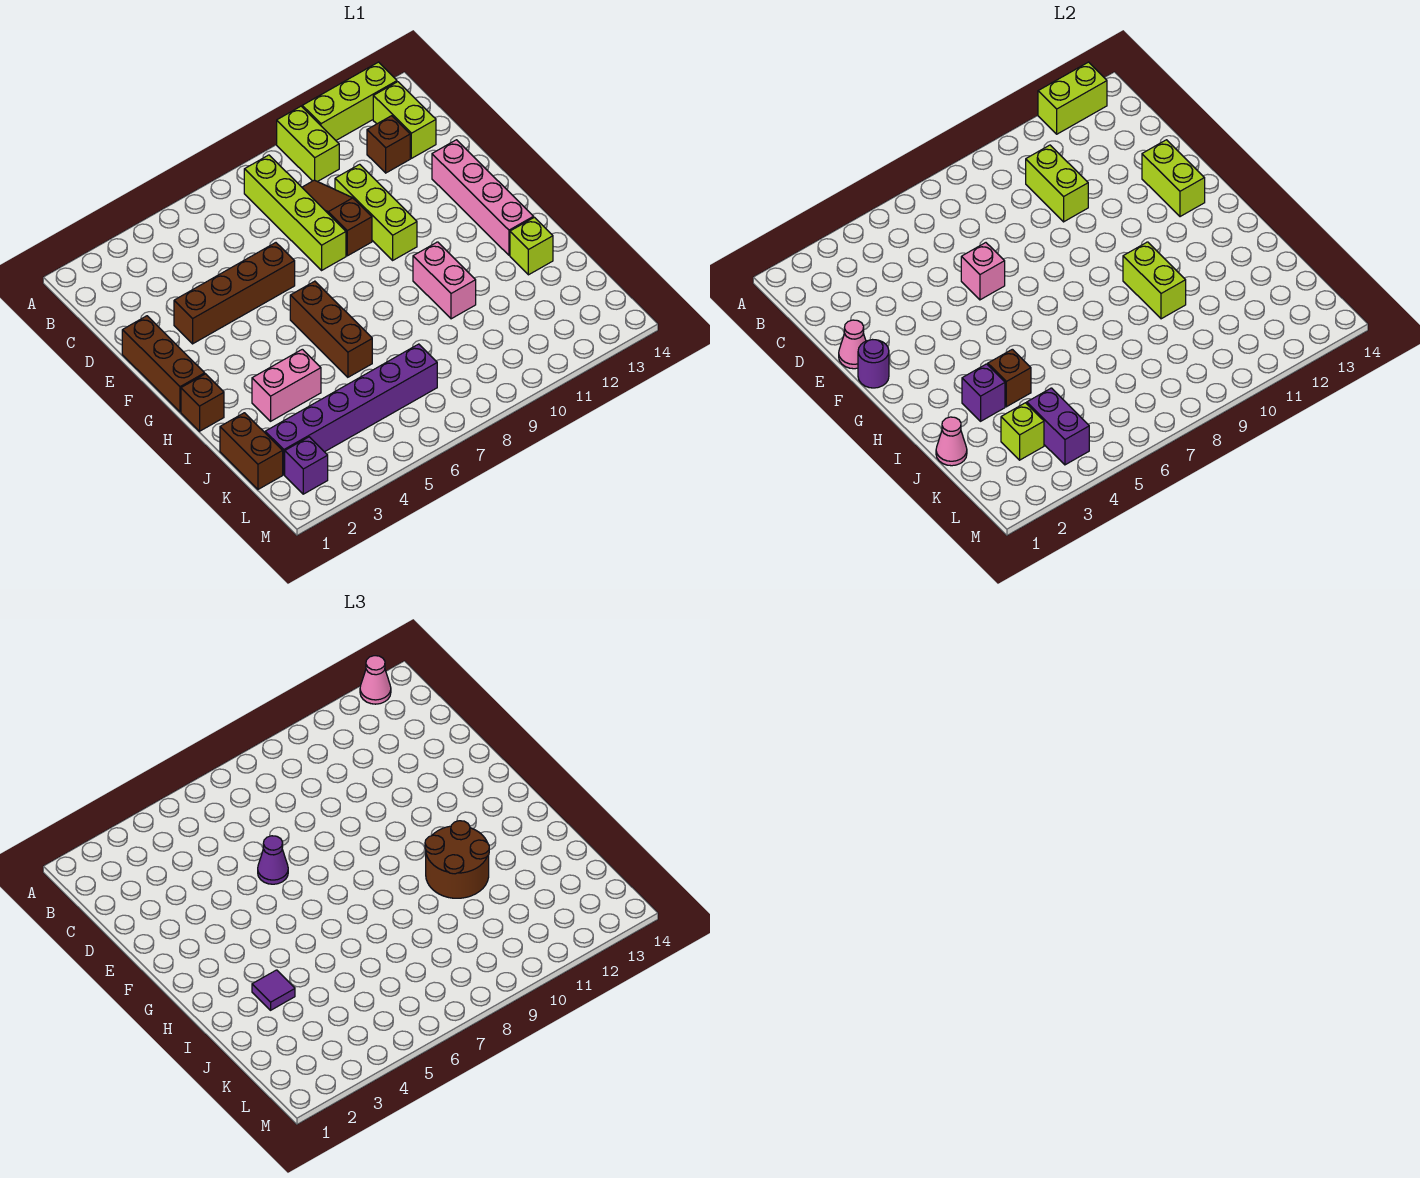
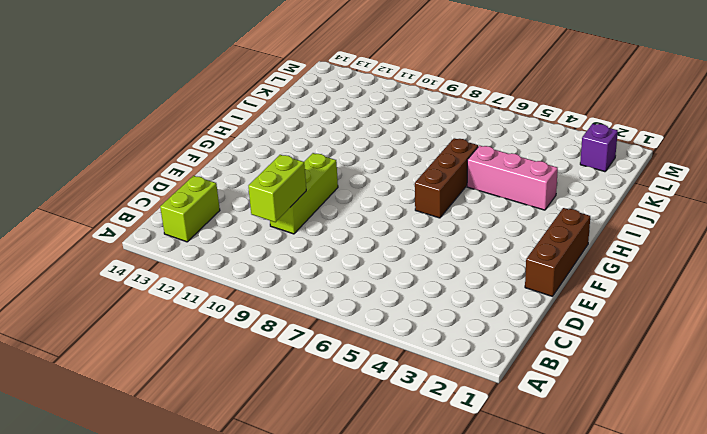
pink 1x3 brick [467,146,558,210] -> pink 1x2 brick [252,349,321,421]
none -> lime 1x2 brick [277,106,339,182]
none -> lime 1x3 brick [302,62,397,140]
none -> lime 1x4 brick [244,155,346,270]
none -> brown 1x3 slope [302,180,372,256]

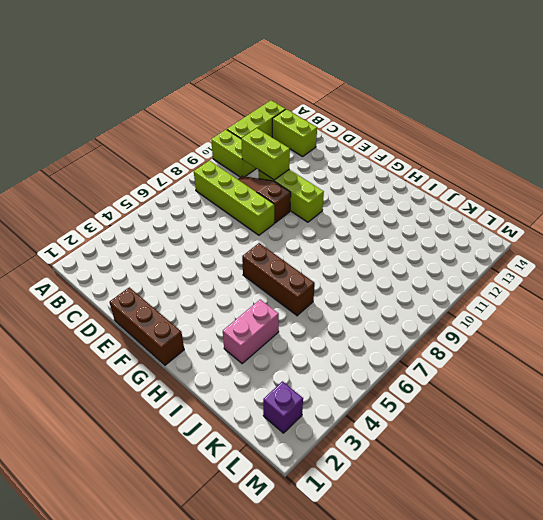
none -> brown 1x1 brick [367,116,410,173]
none -> brown 1x4 brick [174,243,295,344]
none -> pink 1x4 brick [432,140,534,255]
none -> brown 1x1 brick [181,374,224,431]

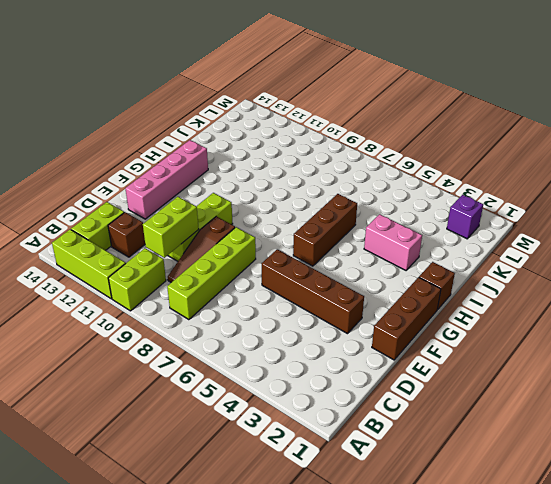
none -> pink 1x2 brick [413,242,476,319]
none -> lime 1x1 brick [510,217,553,275]
none -> brown 1x2 brick [220,413,283,489]
none -> purple 1x6 brick [265,344,437,475]

